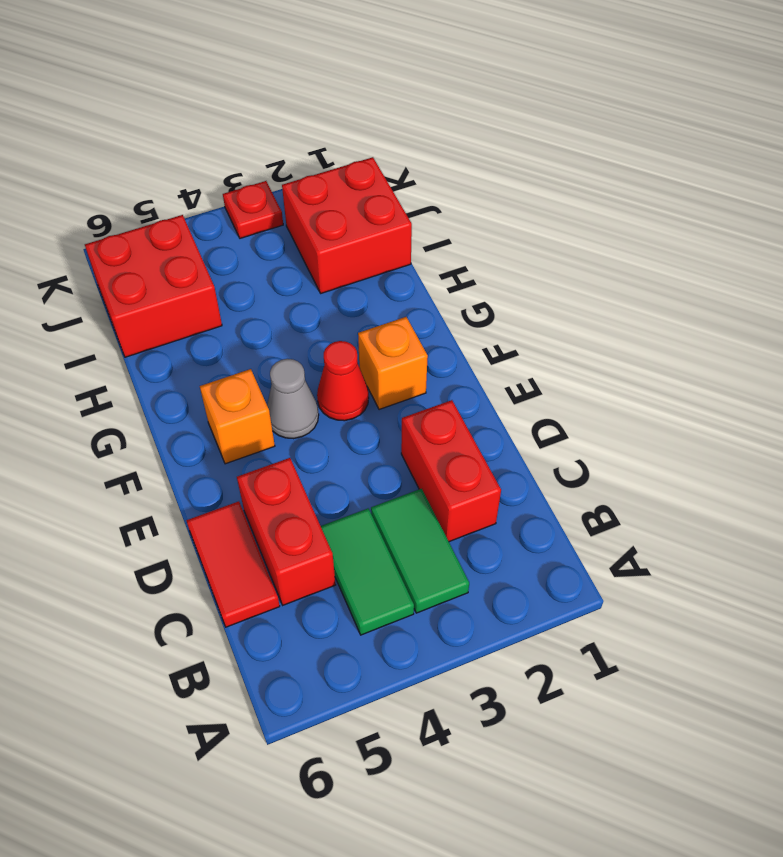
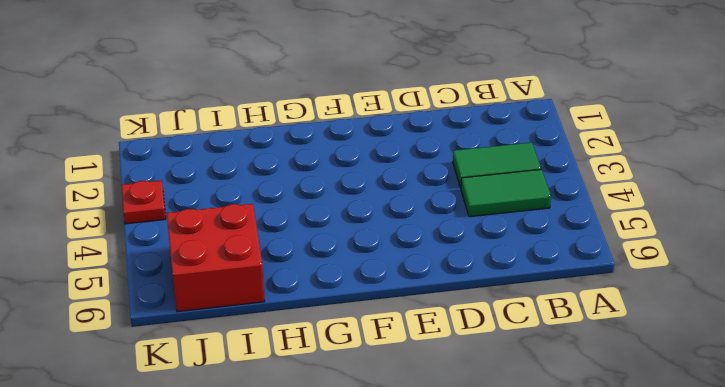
none -> red 1x2 brick [401,400,501,542]
none -> red 1x2 brick [237,458,336,605]
none -> red 1x2 tile [186,501,280,627]

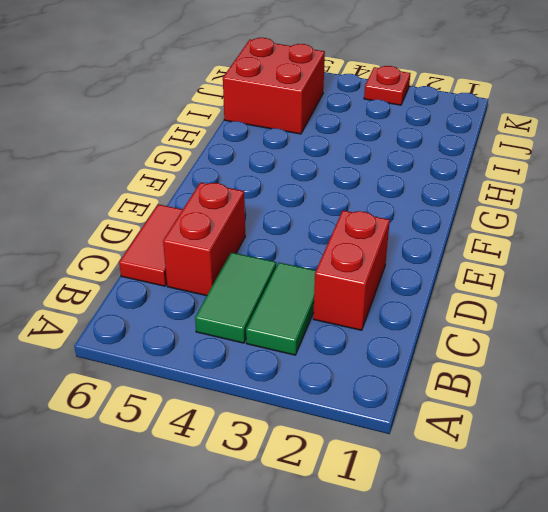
none -> orange 1x1 brick [358,317,428,410]
none -> red 1x1 cone [317,341,369,421]
none -> grey 1x1 cone [267,359,319,439]

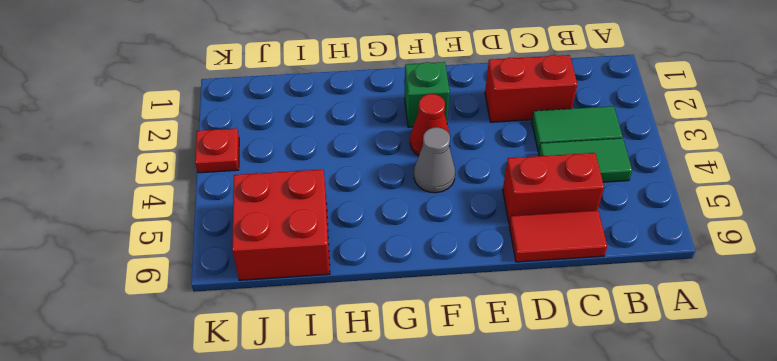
green 1x1 brick [405,62,450,127] -> orange 1x1 brick [358,317,428,410]
none -> orange 1x1 brick [200,369,275,464]
none -> red 2x2 brick [282,157,412,293]

